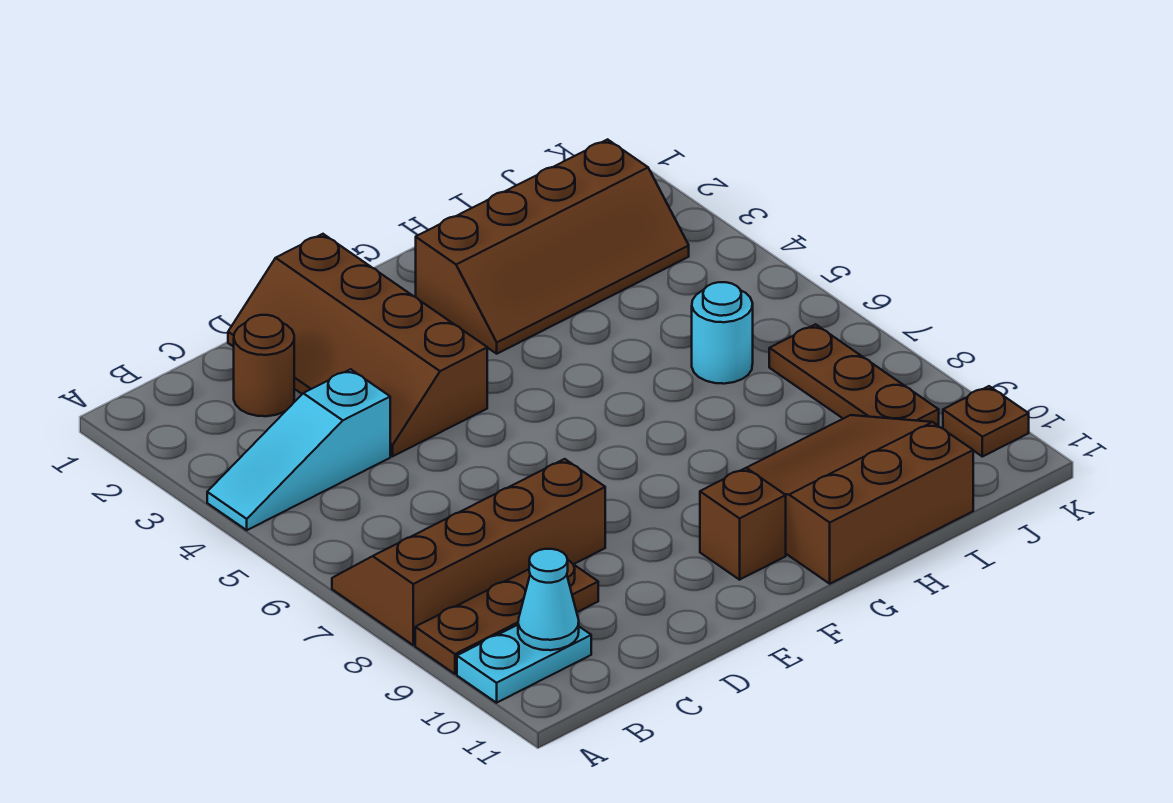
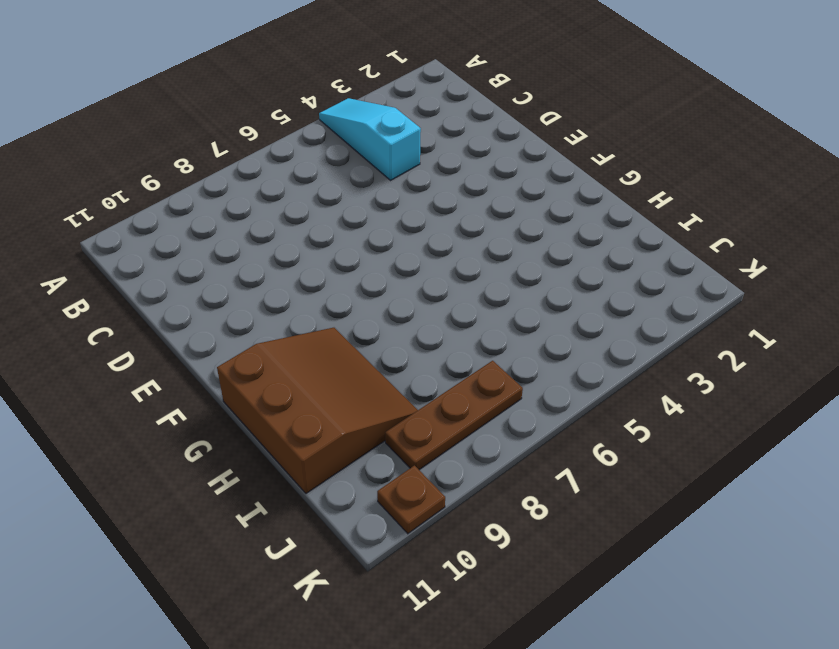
none -> brown 2x4 slope [332,459,605,645]
none -> brown 1x3 plate [415,560,598,674]
none -> cyan 1x2 plate [457,625,591,703]

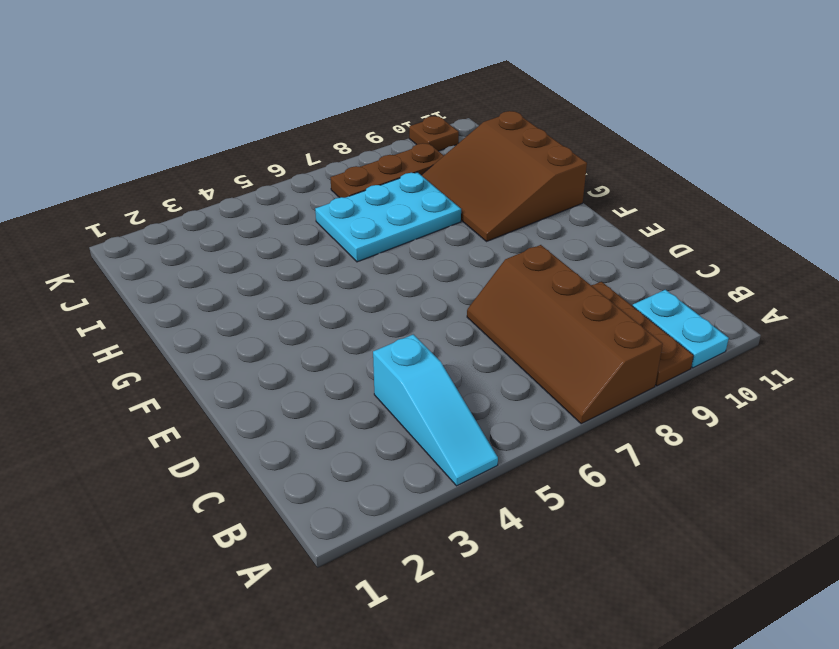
cyan 2x3 plate [315,172,461,262] -> cyan 1x1 round brick [692,282,753,384]
none -> brown 1x1 round brick [234,315,294,416]
none -> brown 2x4 slope [228,234,487,456]
none -> brown 1x1 brick [700,468,786,580]

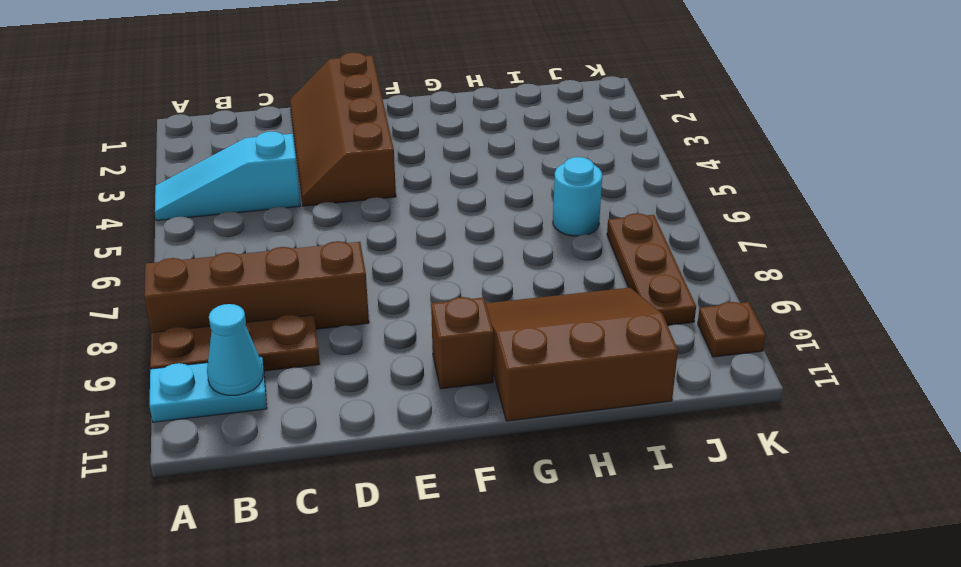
none -> brown 1x1 round brick [234,315,294,416]
none -> brown 2x4 slope [416,139,689,354]

